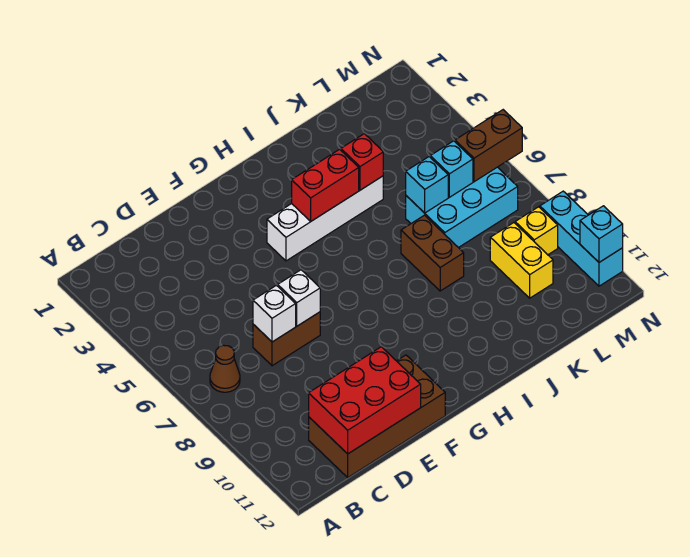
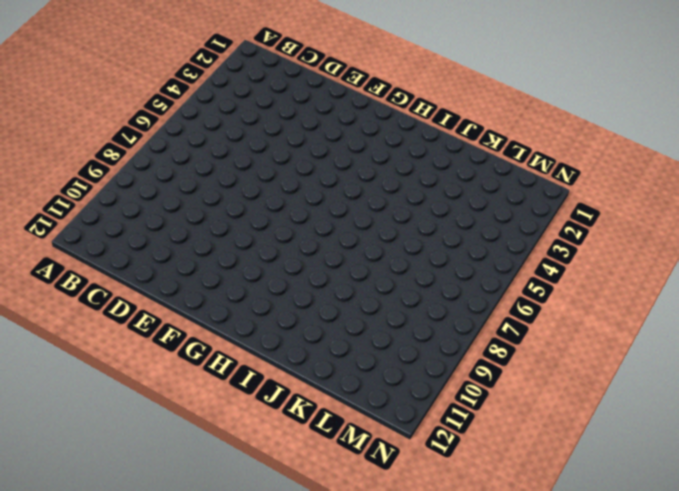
none -> brown 1x1 cone [210,345,240,392]
none -> brown 2x4 brick [309,355,445,477]
none -> brown 1x2 brick [253,312,320,366]

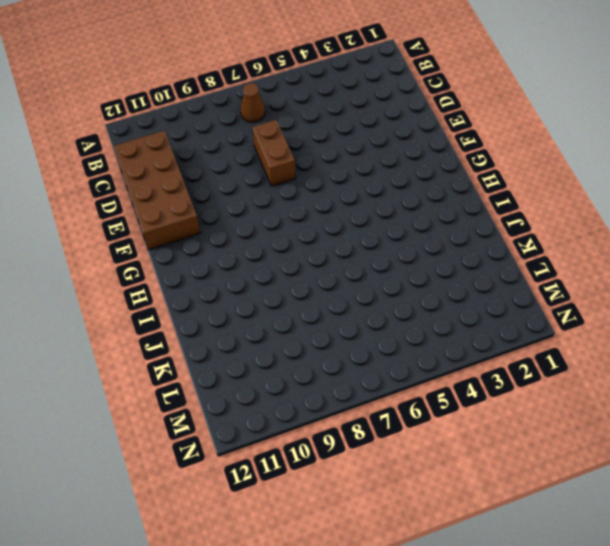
none -> white 1x4 brick [267,176,383,261]
none -> brown 1x2 brick [401,215,464,291]
none -> cyan 2x3 brick [406,167,518,248]

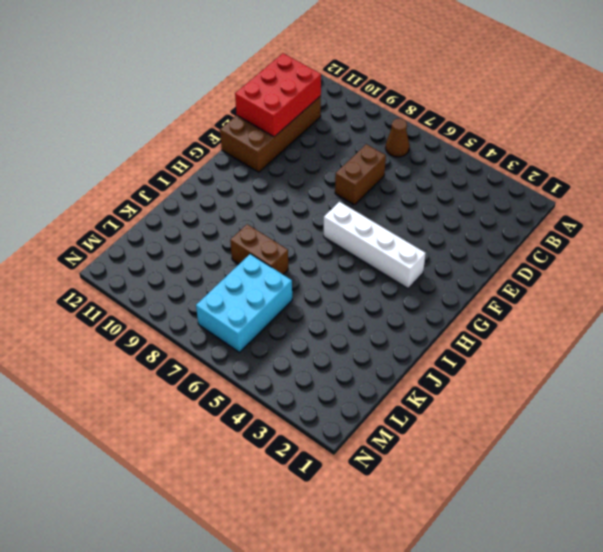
white 1x4 brick [324,202,426,288] -> white 1x4 brick turned to [267,176,383,261]
none -> yellow 1x2 brick [490,223,553,298]
none -> yellow 1x1 brick [515,207,558,255]
none -> cyan 1x3 brick [540,191,623,286]

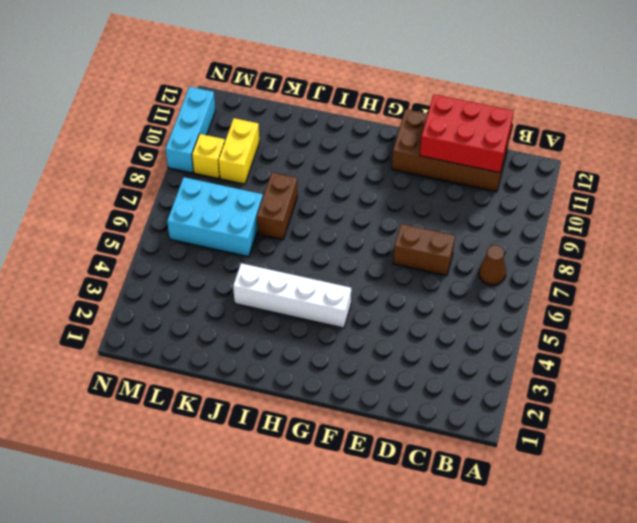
none -> white 1x1 brick [253,285,296,342]
none -> white 1x1 brick [278,270,320,326]
none -> red 1x2 brick [292,149,359,222]

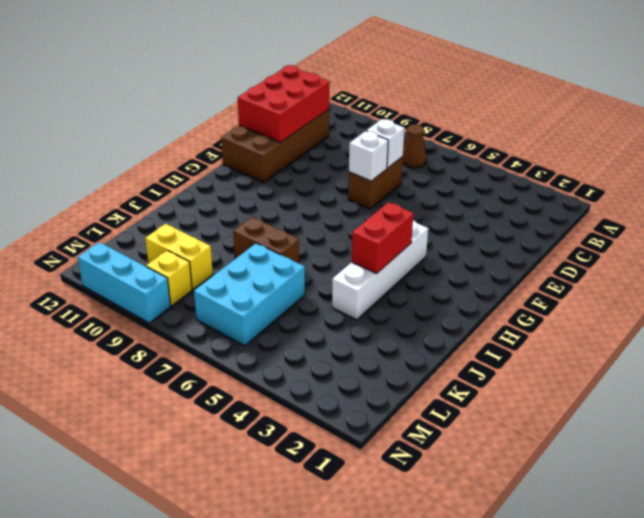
none -> red 1x1 brick [341,134,383,190]
none -> cyan 1x1 brick [406,157,448,213]
none -> cyan 1x1 brick [430,141,473,197]

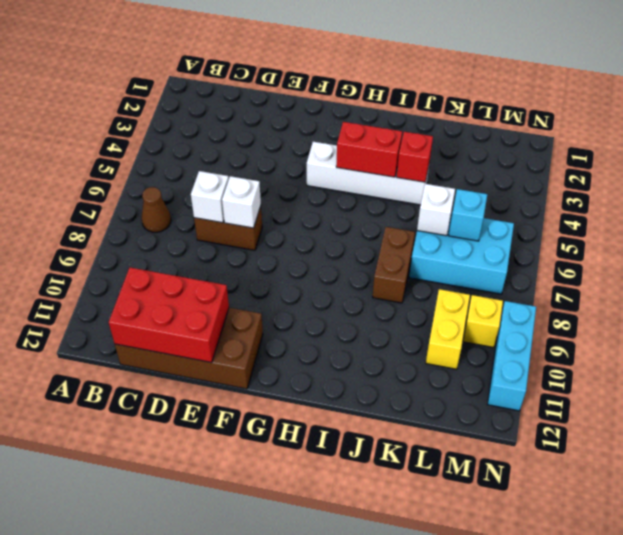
white 1x1 brick [417,184,455,236] -> cyan 1x1 brick [406,157,448,213]
none -> brown 1x2 brick [455,110,522,182]
none -> cyan 1x1 brick [580,206,623,262]

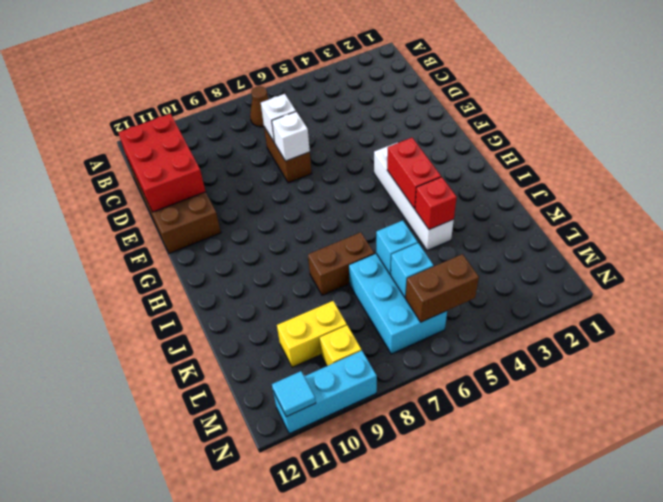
brown 1x2 brick [406,254,479,322] -> brown 1x2 brick turned to [455,110,522,182]
cyan 1x1 tile [272,371,316,417] -> cyan 1x1 brick [580,206,623,262]

